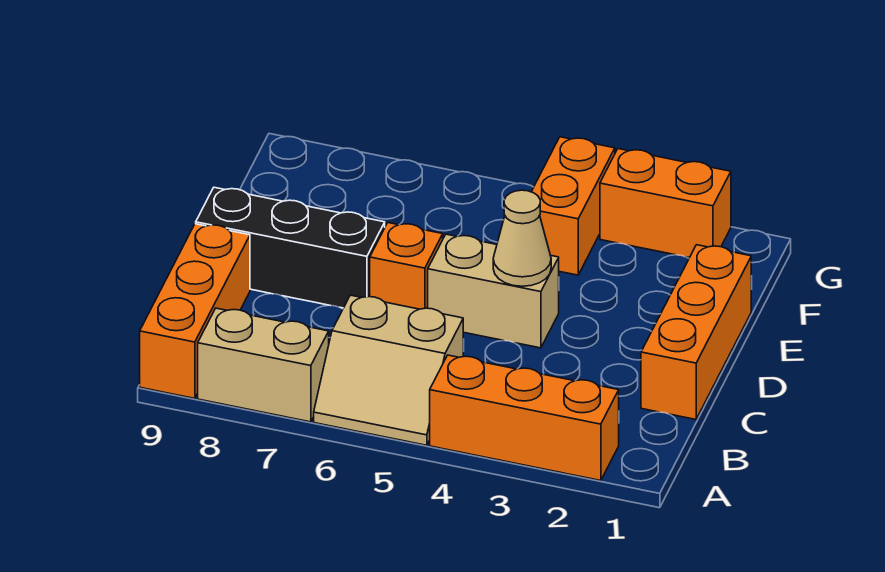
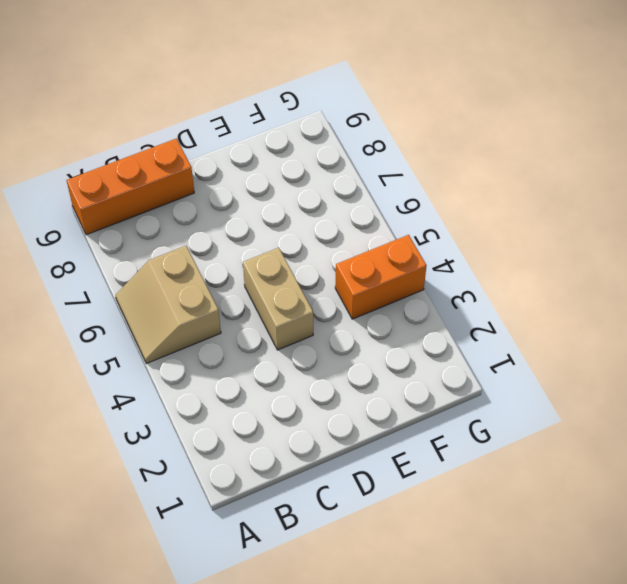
none -> orange 1x3 brick [430,355,619,481]
none -> tan 1x2 brick [198,308,329,422]

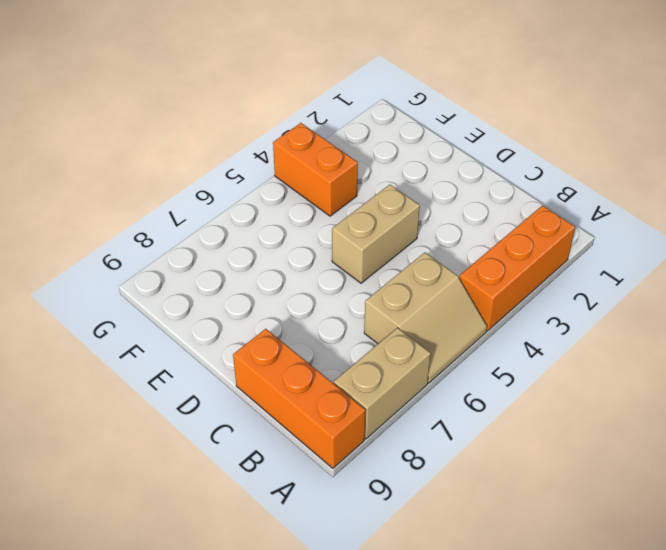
none -> orange 1x3 brick [641,245,751,419]
none -> orange 1x1 brick [370,223,443,309]

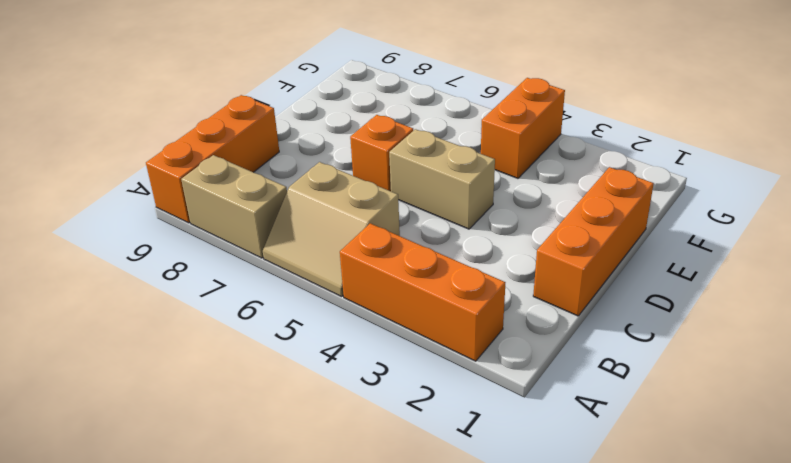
none -> black 1x3 brick [196,187,385,308]
none -> orange 1x2 brick [600,149,731,258]

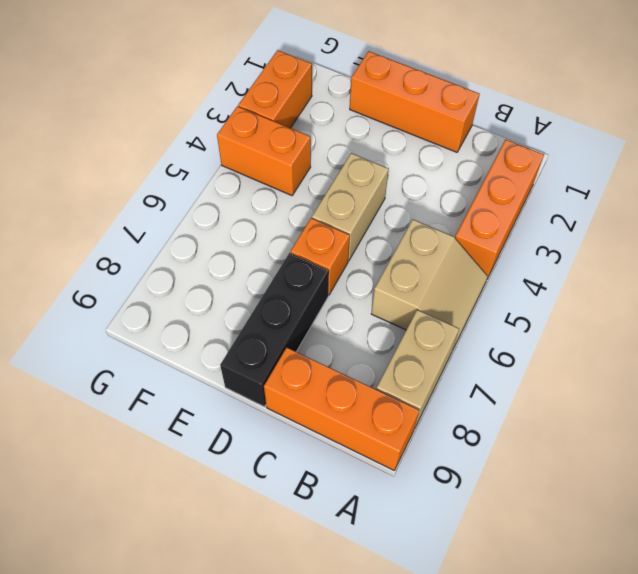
none -> tan 1x1 cone [493,190,551,286]

